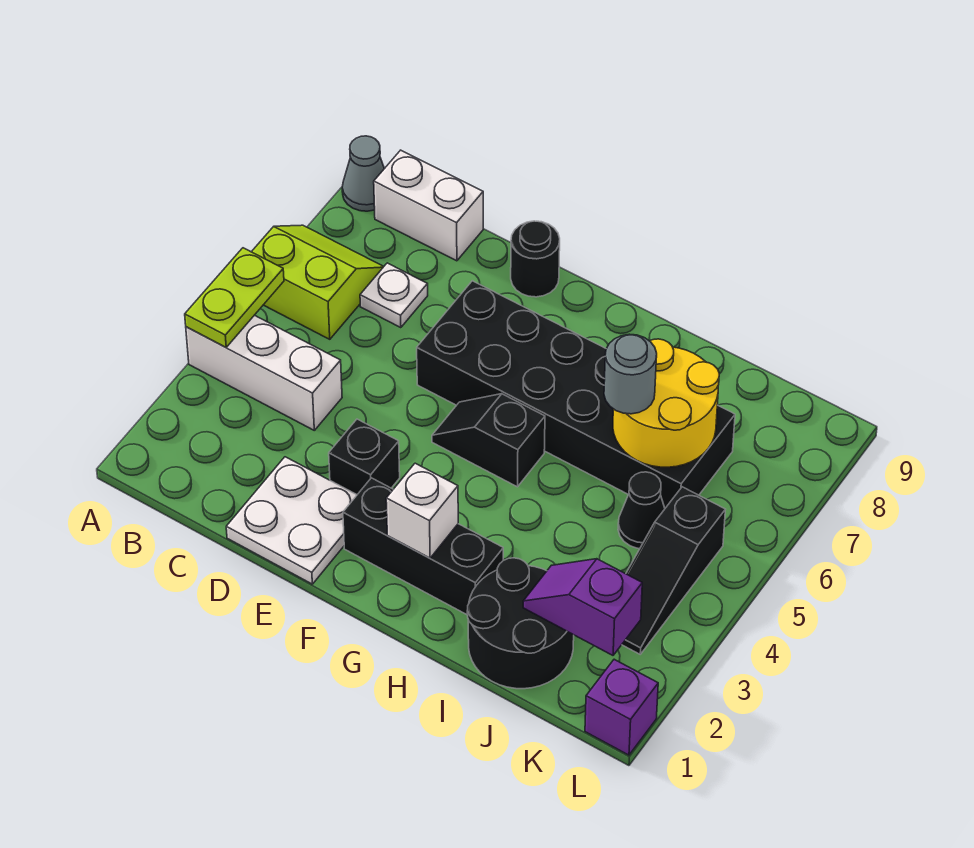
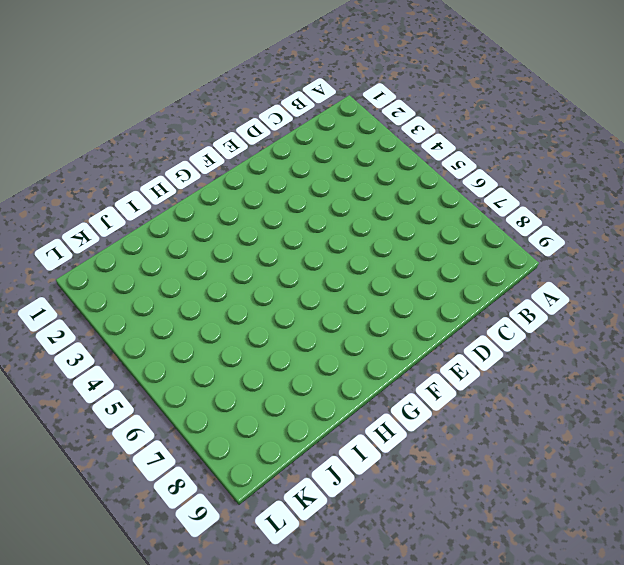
none -> white 1x3 brick [186,315,342,430]
none -> lime 2x2 slope [252,225,384,339]
none -> grey 1x1 cone [342,136,384,211]

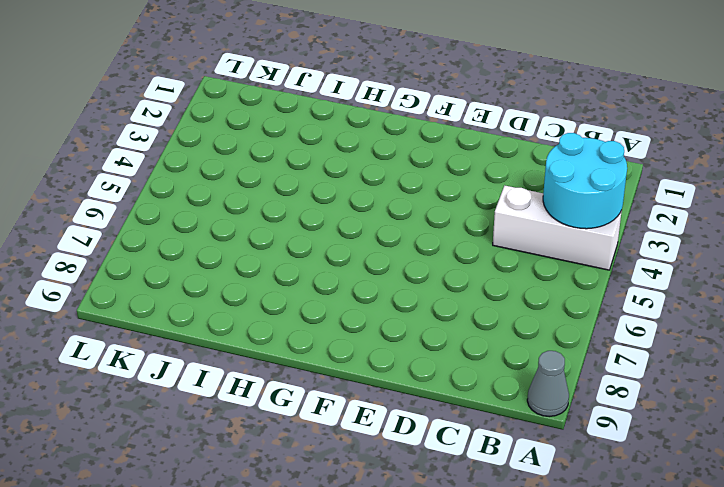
cyan 2x2 round brick [543,133,627,229] -> lime 1x2 plate [185,248,284,347]
none -> lime 2x2 slope [252,225,384,339]
none -> white 1x2 brick [374,150,483,261]
none -> white 1x1 plate [360,263,428,328]

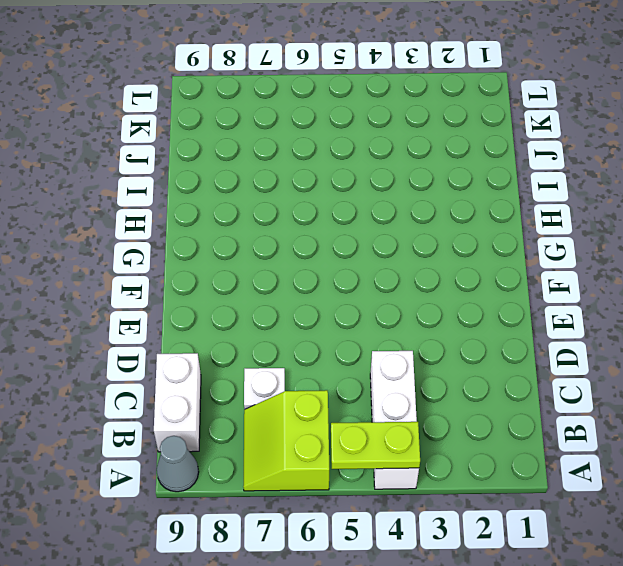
none -> white 2x2 plate [226,457,357,584]
none -> black 1x1 brick [329,419,400,495]
none -> black 2x6 brick [417,281,735,508]

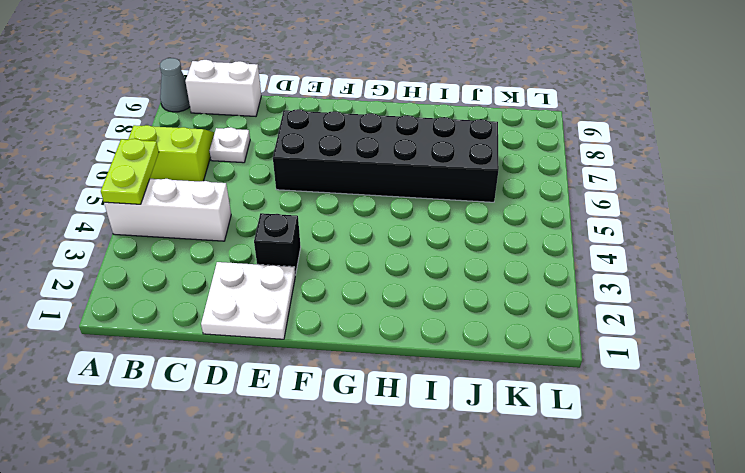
none -> black 1x1 round brick [511,221,560,297]
none -> black 1x3 brick [343,478,503,615]
none -> black 1x2 slope [432,394,545,487]

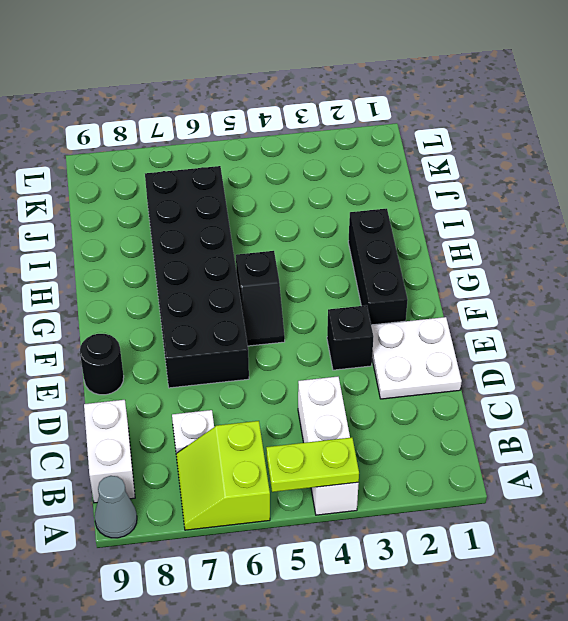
none -> black 2x2 round brick [467,558,574,689]
none -> black 1x1 cone [618,472,665,549]
none -> black 1x3 slope [622,487,725,654]

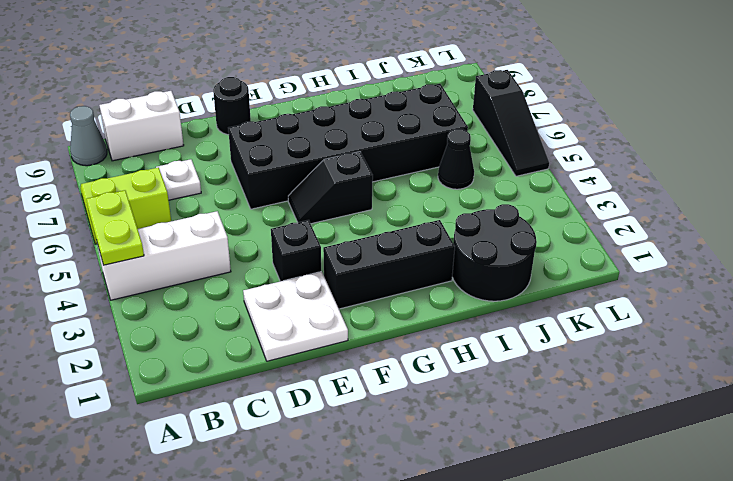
black 1x3 slope [473,70,549,176] -> black 1x3 slope moved to [622,487,725,654]
none -> purple 1x1 brick [585,659,658,755]
none -> white 1x1 brick [386,463,458,558]
none -> yellow 2x2 round brick [613,339,719,467]

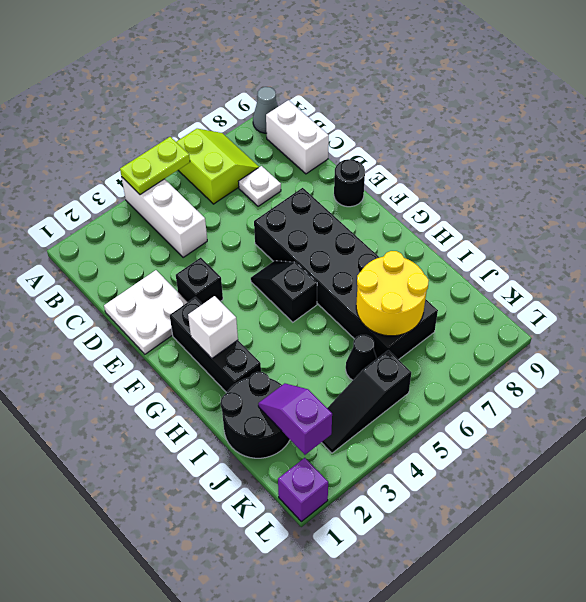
none -> grey 1x1 round brick [604,334,657,414]

